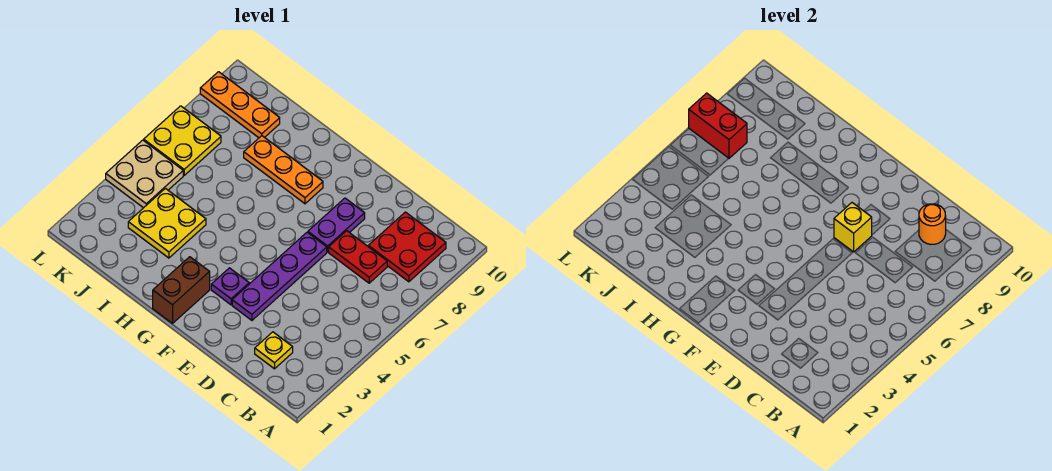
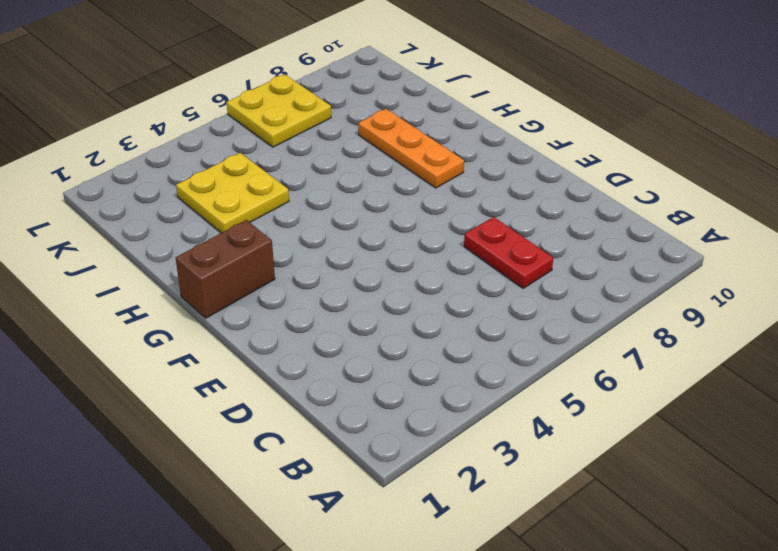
none -> red 2x2 plate [368,212,446,282]
none -> yellow 1x1 plate [255,332,293,369]
none -> purple 1x4 plate [232,232,327,320]

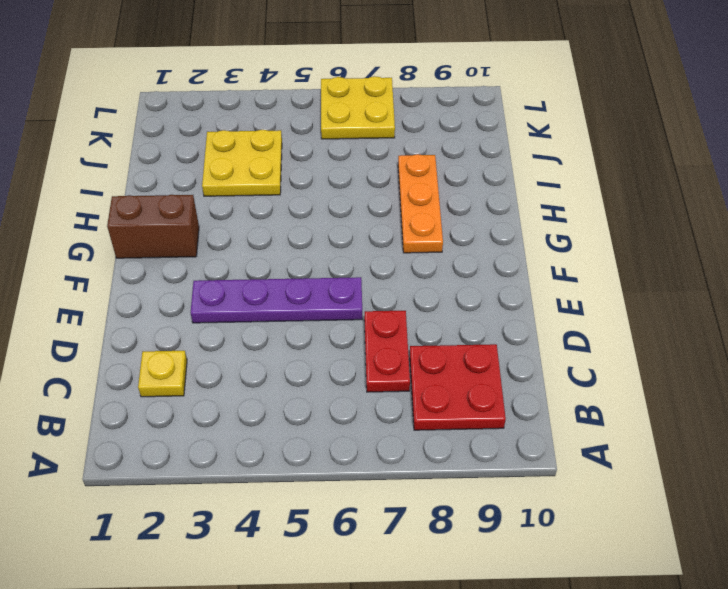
none -> purple 1x2 plate [308,198,365,252]
none -> purple 1x1 plate [211,268,249,305]
none -> orange 1x3 plate [200,72,280,138]

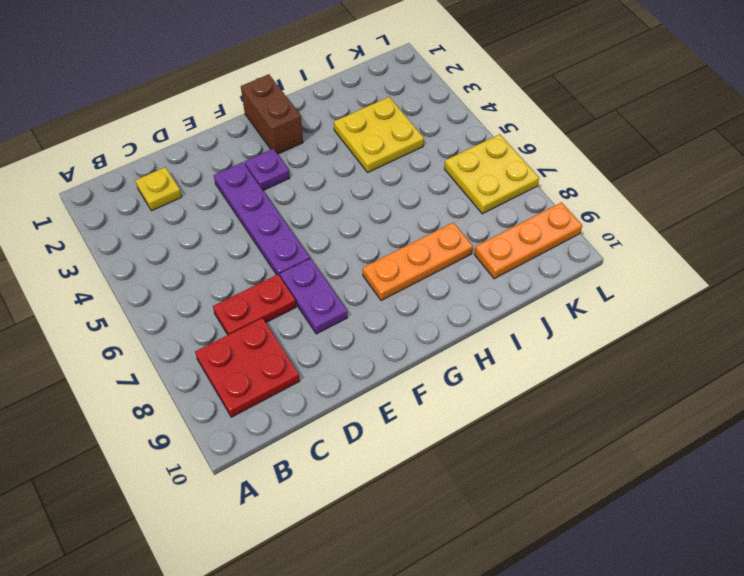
none -> tan 2x2 plate [106,140,183,208]
none -> orange 1x1 round brick [919,204,946,244]
none -> yellow 1x1 brick [834,203,872,252]

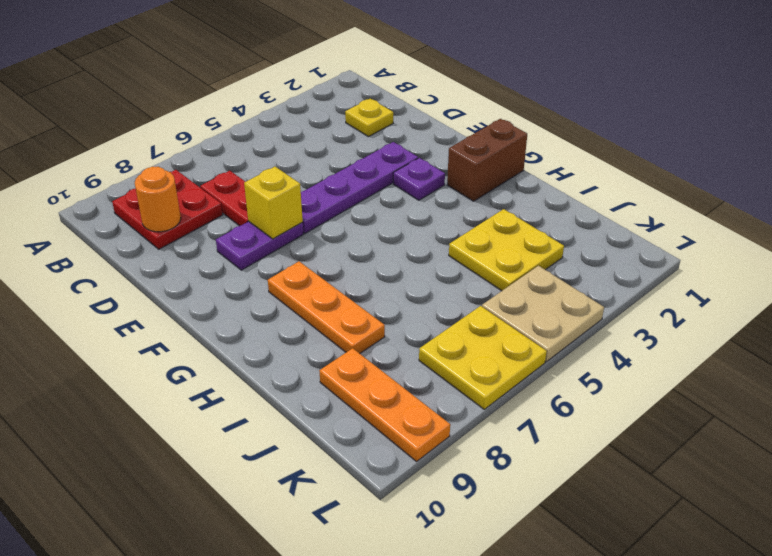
none -> red 1x2 brick [689,93,747,158]

